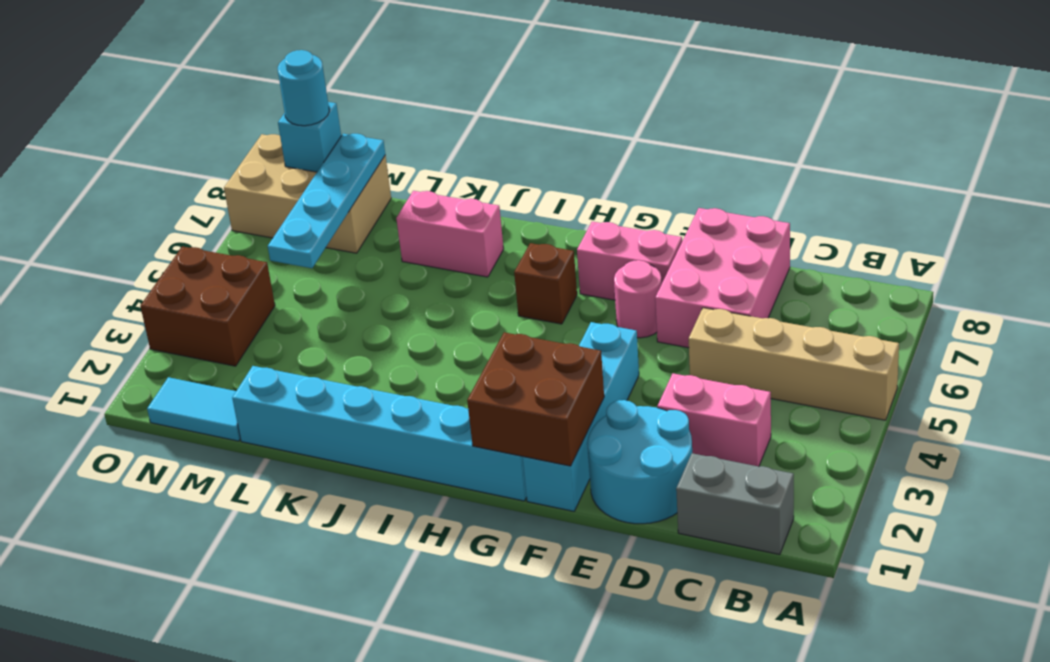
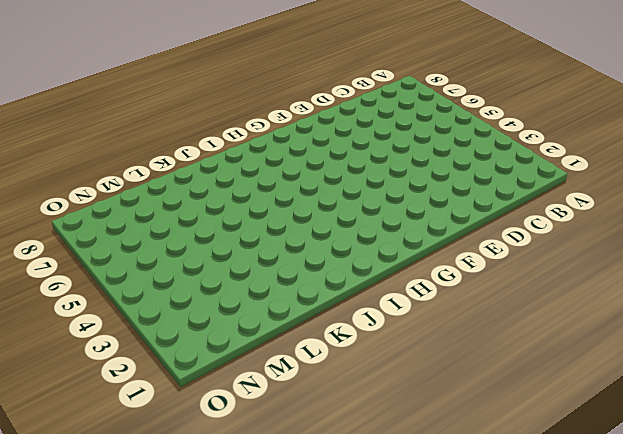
none -> tan 1x4 brick [689,308,899,420]
none -> grey 1x2 brick [676,453,794,555]
none -> pink 1x2 brick [657,374,771,467]

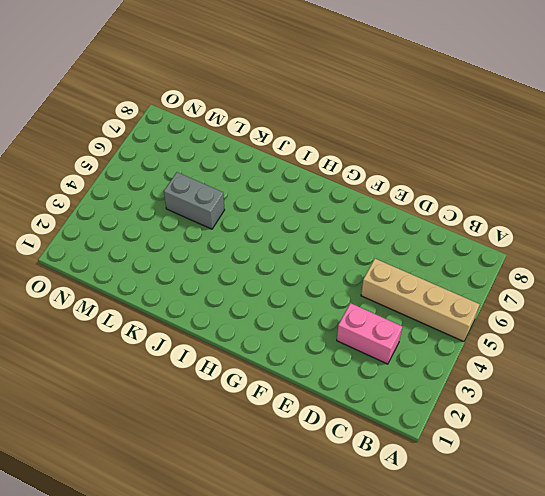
grey 1x2 brick [164,172,225,229] -> grey 1x2 brick moved to [676,453,794,555]
none -> cyan 2x2 round brick [587,400,692,524]
none -> pink 2x3 brick [655,208,790,348]
none -> cyan 1x4 brick [523,322,639,511]

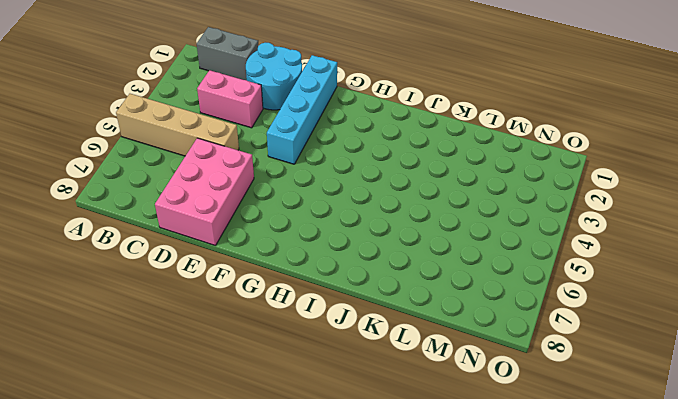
none -> pink 1x1 round brick [614,260,662,338]
none -> pink 1x2 brick [577,222,682,300]
none -> cyan 1x6 brick [232,366,527,501]

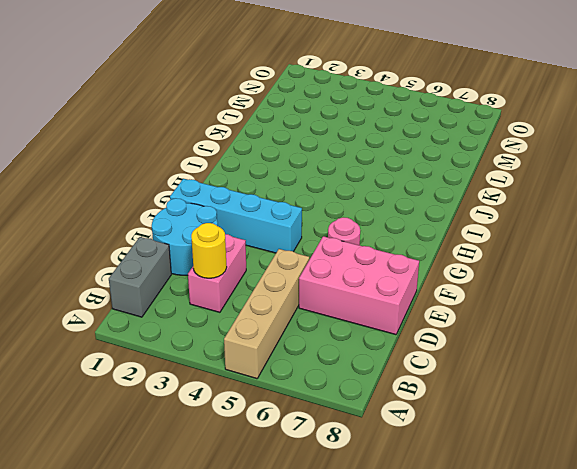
yellow 1x1 round brick [191,223,227,278] -> none
none -> pink 1x2 brick [577,222,682,300]
none -> cyan 1x6 brick [232,366,527,501]
none -> brown 1x1 brick [514,243,577,324]

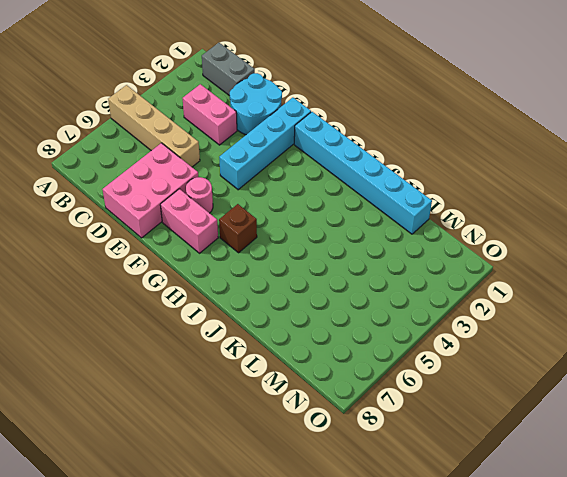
none -> pink 1x2 brick [396,191,504,277]
none -> cyan 1x2 tile [147,377,240,441]
none -> tan 2x3 brick [224,134,391,253]

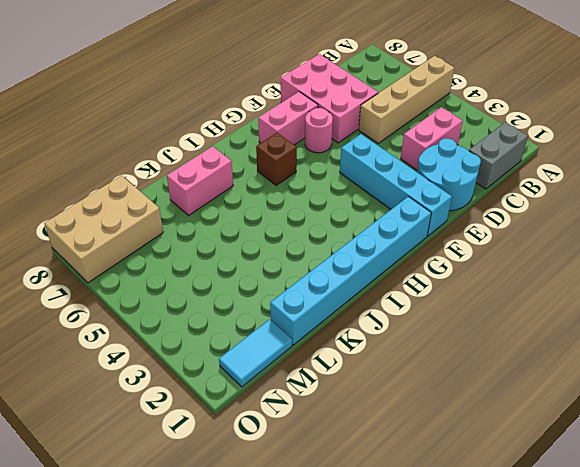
none -> brown 2x2 brick [140,246,275,366]
none -> brown 2x2 brick [467,332,604,466]
none -> cyan 1x4 plate [268,134,385,268]

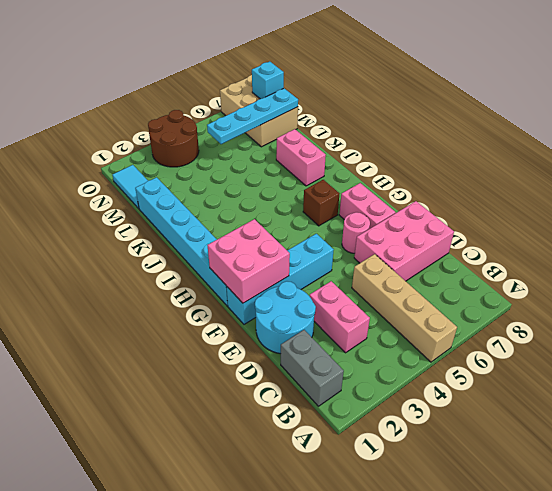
pink 2x2 brick [207,219,290,303] -> brown 2x2 brick [467,332,604,466]
brown 2x2 round brick [148,110,199,167] -> brown 2x2 brick [140,246,275,366]
none -> cyan 1x1 round brick [278,50,329,126]

